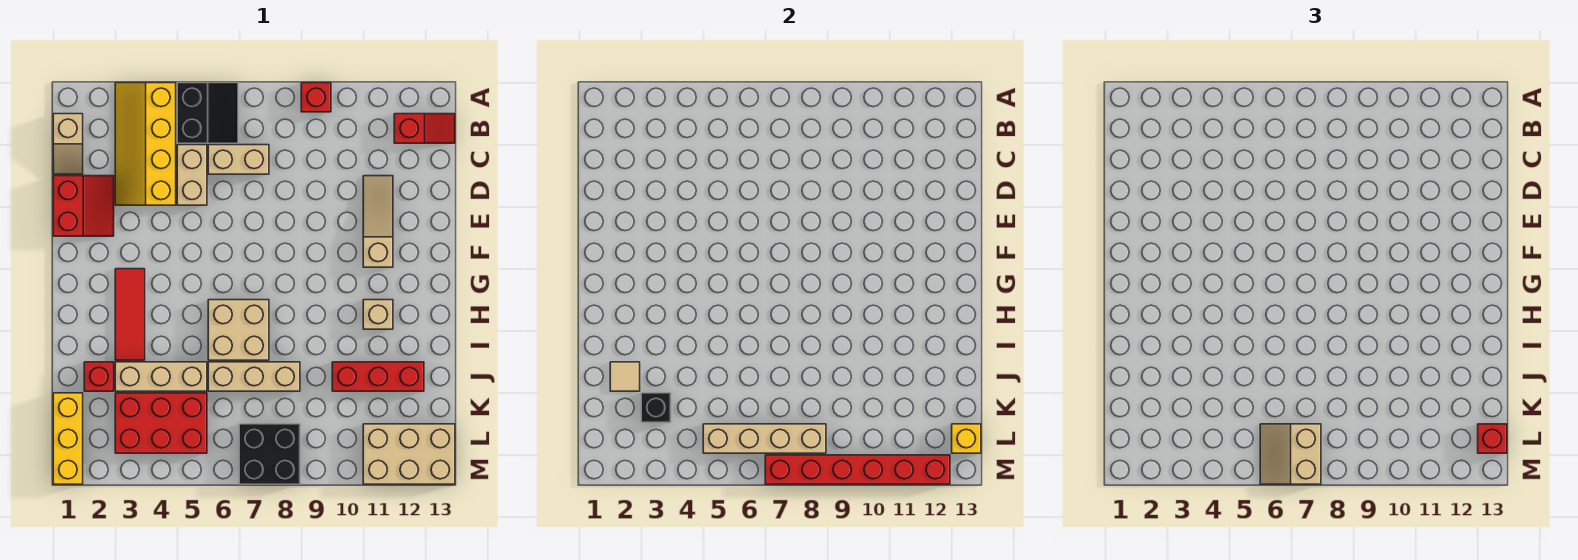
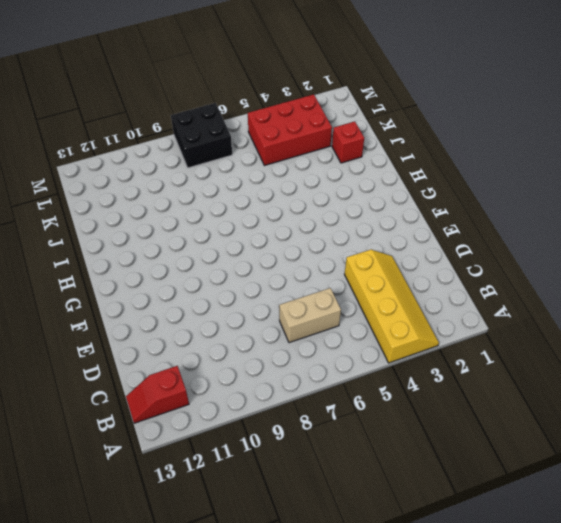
none -> black 2x2 slope [177,83,238,143]
none -> red 1x1 brick [301,83,331,112]
none -> tan 1x2 slope [53,114,83,174]

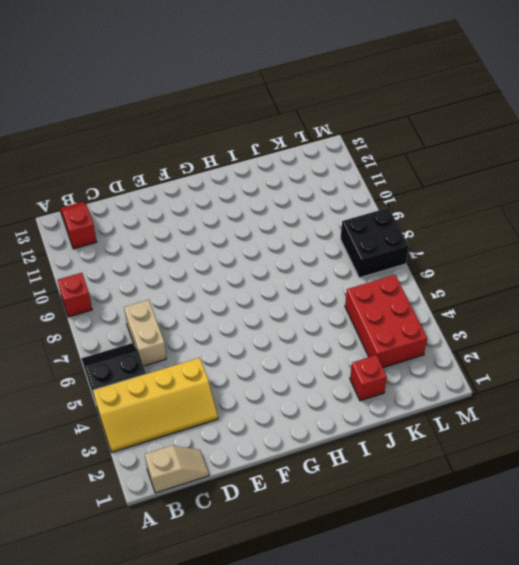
none -> tan 1x2 brick [177,145,207,205]
none -> red 2x2 slope [53,176,114,236]
none -> tan 1x3 slope [363,176,393,267]

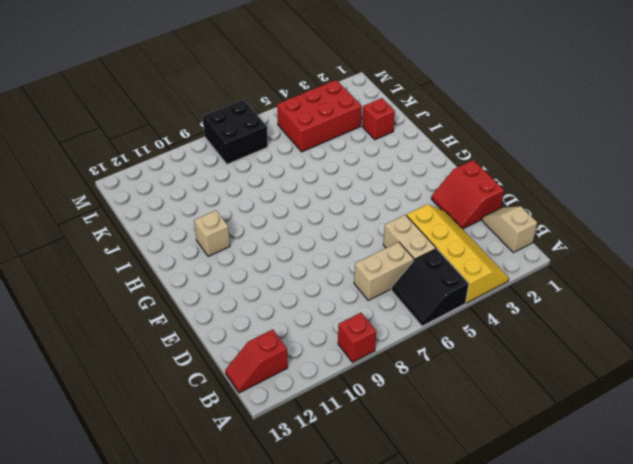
none -> tan 1x3 slope [363,176,393,267]
none -> red 1x3 tile [115,269,145,360]
none -> tan 2x2 brick [208,300,269,360]

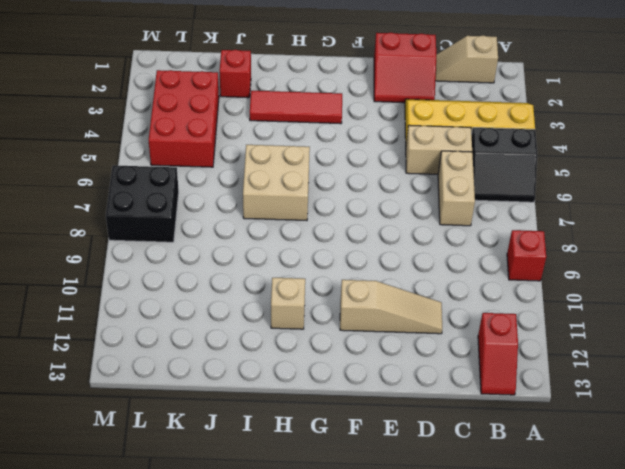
none -> tan 1x3 brick [115,362,207,391]
none -> tan 1x3 brick [208,362,300,391]
none -> red 1x3 brick [332,362,424,391]

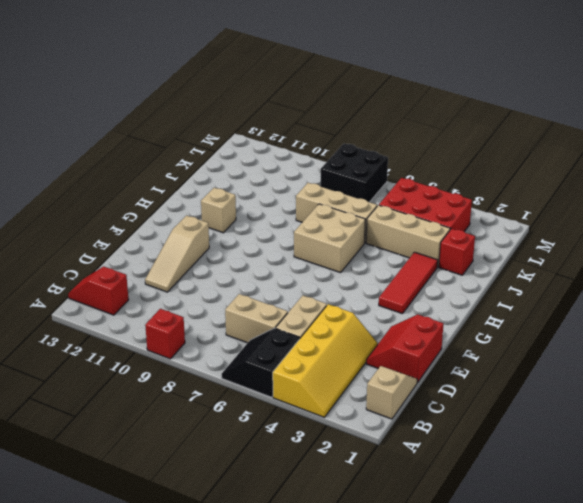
none -> red 1x3 brick [332,362,424,391]
none -> yellow 1x3 brick [53,393,83,484]
none -> tan 2x3 brick [363,424,455,484]

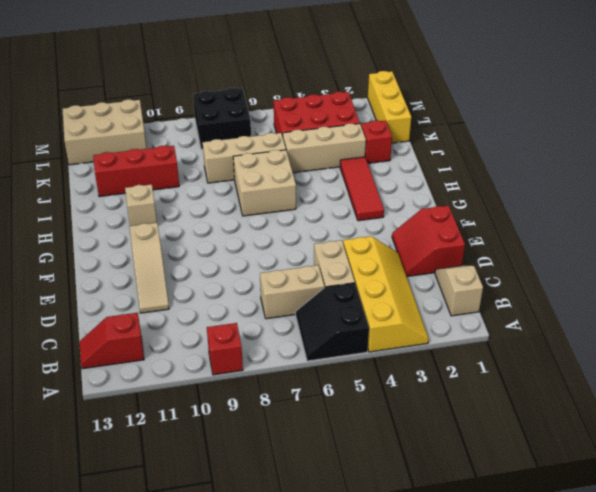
none -> tan 1x1 tile [610,362,640,391]
none -> black 1x1 brick [641,393,671,422]
none -> tan 1x4 brick [703,424,826,453]

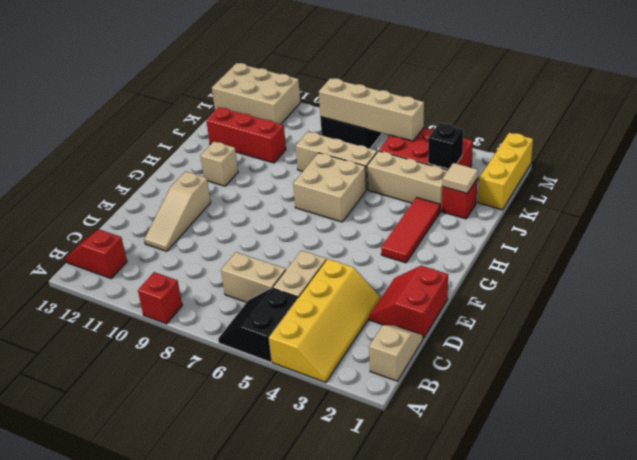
none -> yellow 1x1 brick [952,424,981,453]
none -> red 1x6 brick [765,455,950,484]
none -> tan 2x2 slope [1260,424,1321,484]

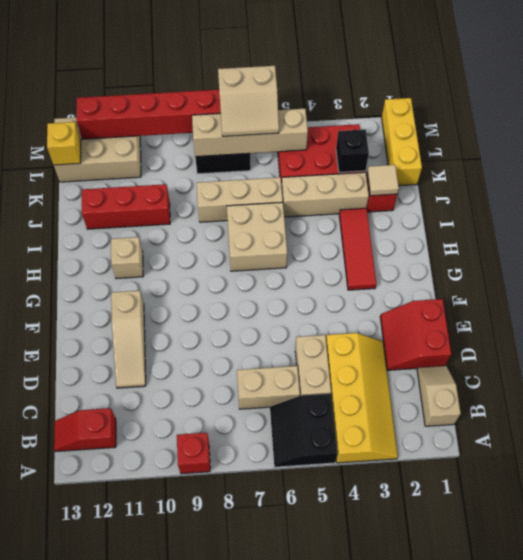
tan 2x2 slope [218,66,279,136] -> tan 2x2 slope turned to [1260,424,1321,484]
none -> red 1x1 brick [1478,424,1507,453]

